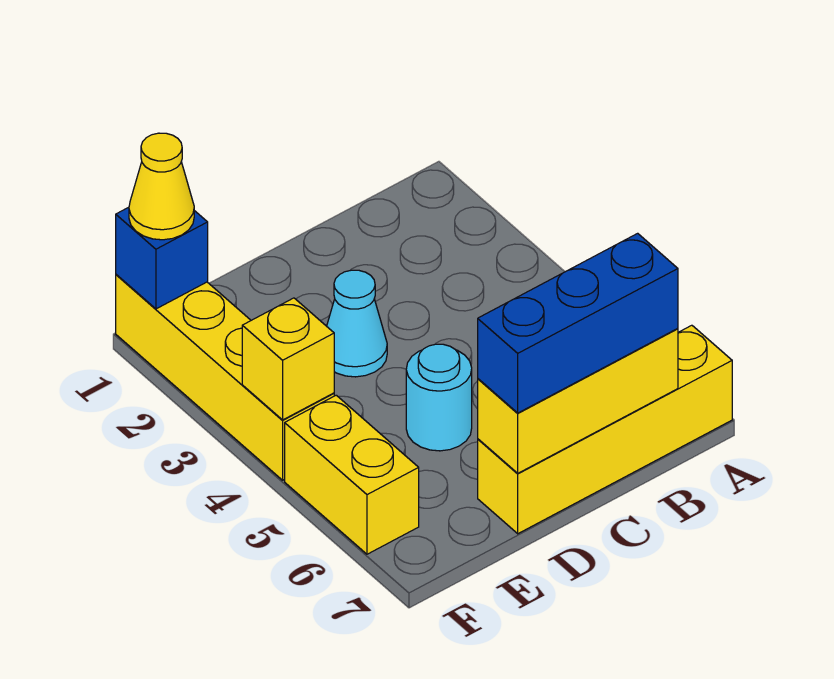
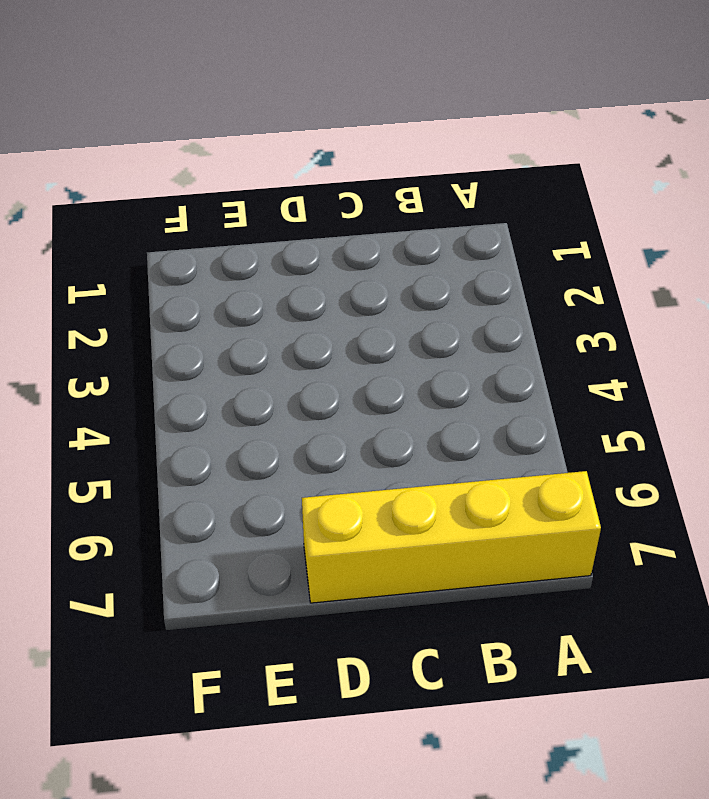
none -> cyan 1x1 cone [327,270,387,377]
none -> cyan 1x1 round brick [406,344,472,451]

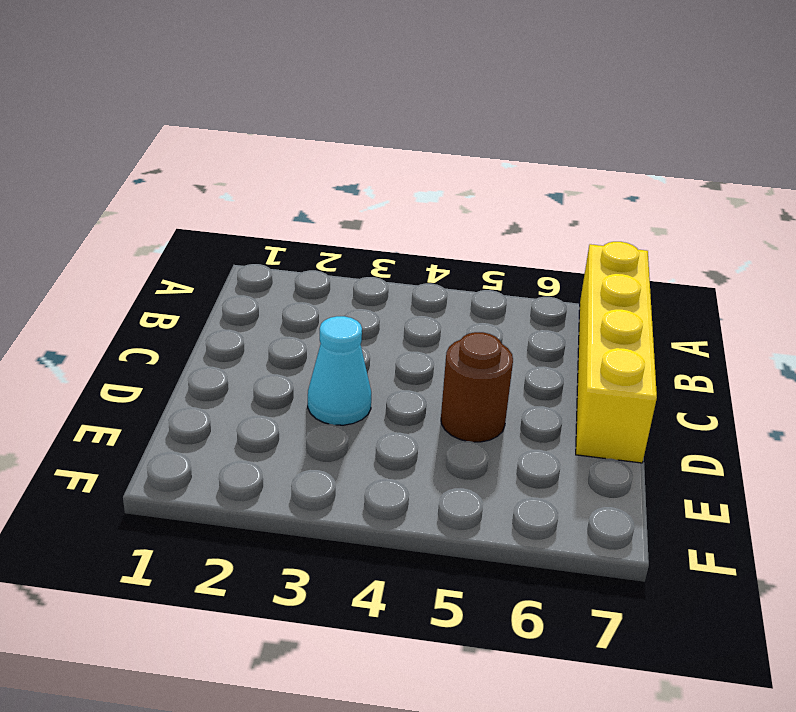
brown 1x1 round brick [441,332,513,442] -> cyan 1x1 round brick [406,344,472,451]
none -> yellow 1x4 brick [116,275,334,480]
none -> yellow 1x2 brick [285,395,419,554]

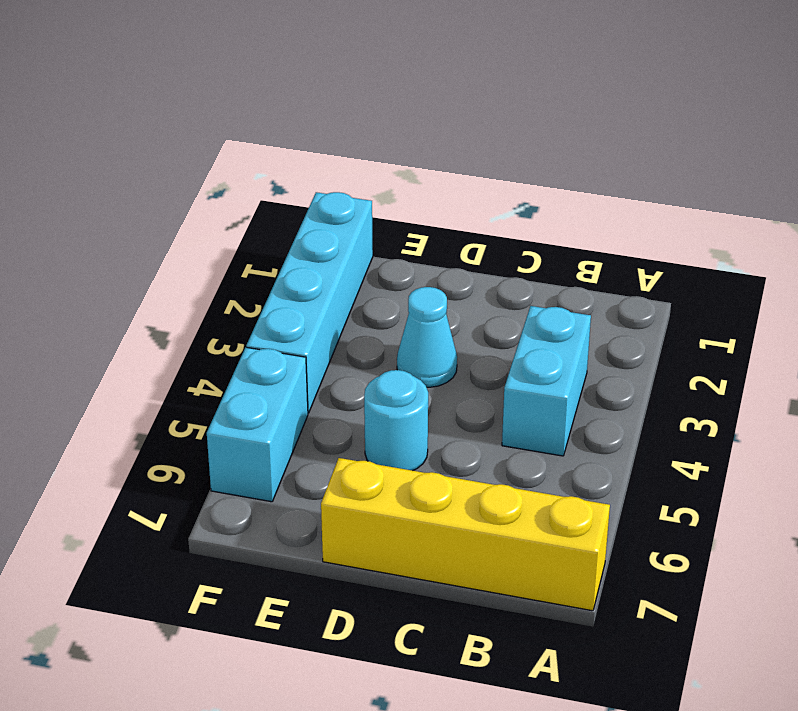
cyan 1x2 brick [502,306,591,456] -> none
cyan 1x4 brick [246,192,373,413] -> yellow 1x4 brick [116,275,334,480]
cyan 1x2 brick [207,347,308,502] -> yellow 1x2 brick [285,395,419,554]
none -> yellow 1x3 brick [478,329,678,473]
none -> blue 1x1 brick [116,207,208,309]

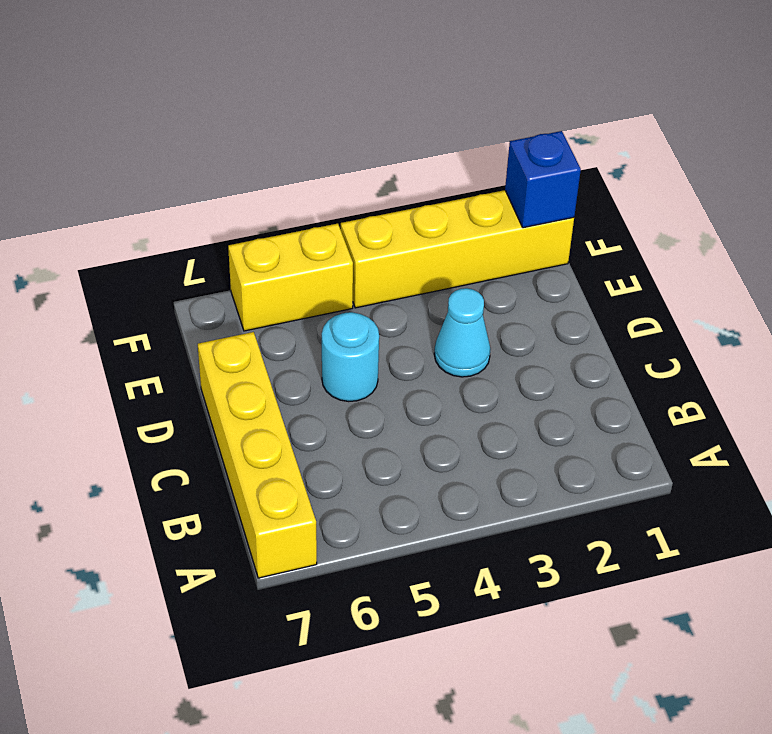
none -> yellow 1x3 brick [478,329,678,473]
none -> yellow 1x1 brick [242,298,334,420]

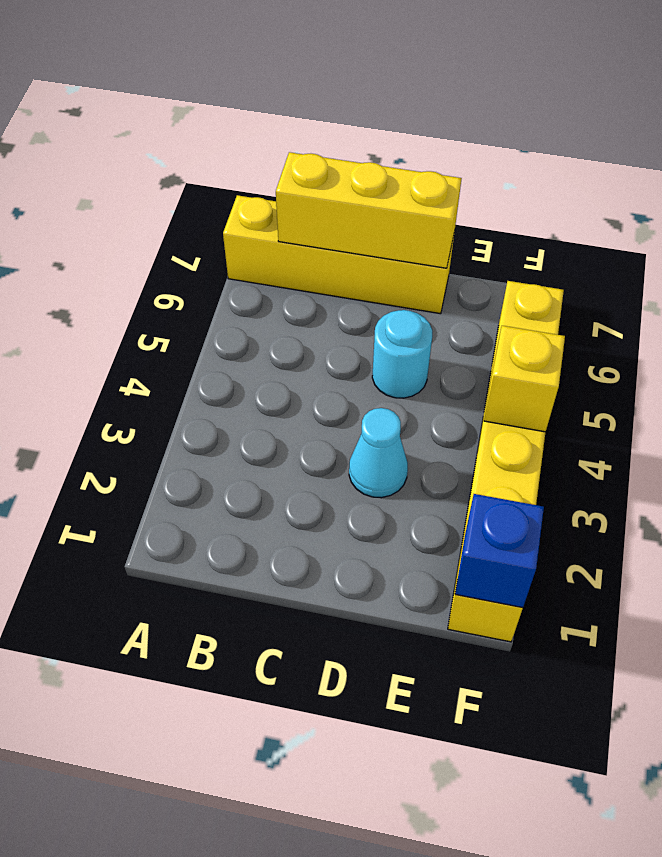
none -> blue 1x3 brick [478,233,678,413]
none -> yellow 1x1 cone [129,133,194,240]

